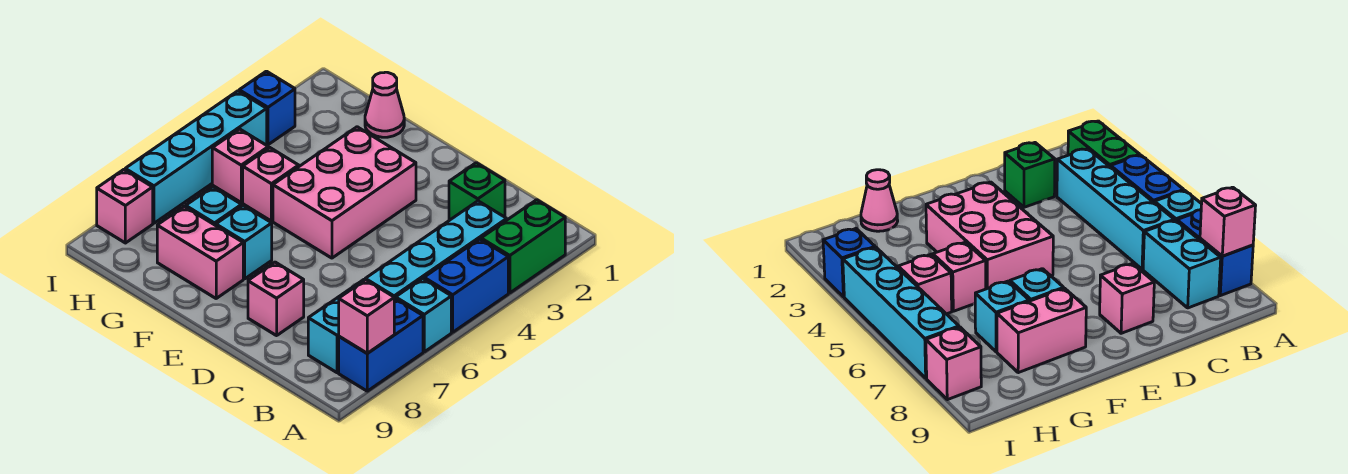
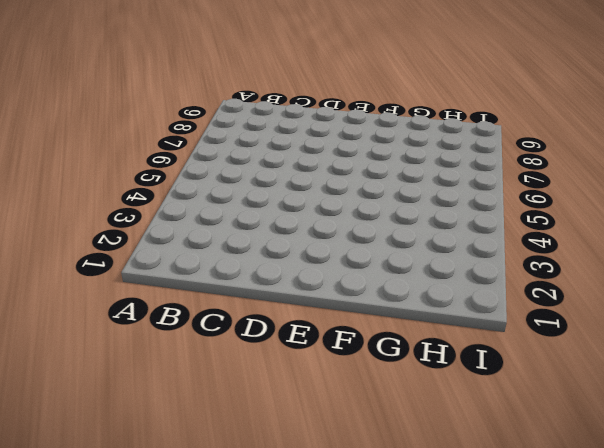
none -> green 1x2 brick [481,200,565,293]
none -> blue 1x2 brick [424,239,508,332]
none -> cyan 1x1 brick [396,278,451,352]

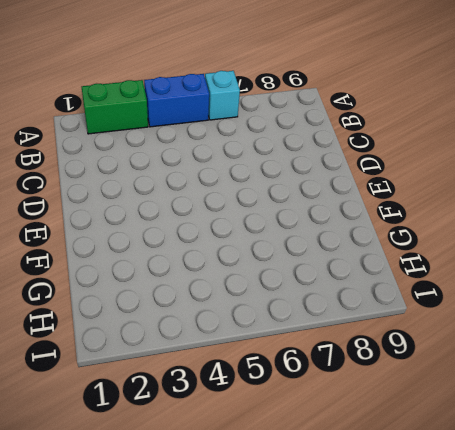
none -> blue 1x2 brick [339,298,423,391]
none -> cyan 1x4 brick [365,201,507,299]
none -> cyan 1x2 brick [308,280,364,373]

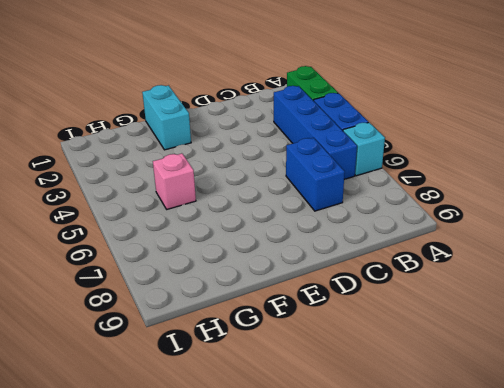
blue 1x4 brick [274,86,357,179] -> cyan 1x4 brick [365,201,507,299]
blue 1x2 brick [286,138,345,211] -> blue 1x2 brick moved to [339,298,423,391]
cyan 1x2 brick [142,85,191,150] -> cyan 1x2 brick moved to [308,280,364,373]
none -> green 1x1 brick [449,163,505,220]
none -> pink 1x1 brick [248,262,304,336]
none -> pink 2x3 brick [273,127,416,258]

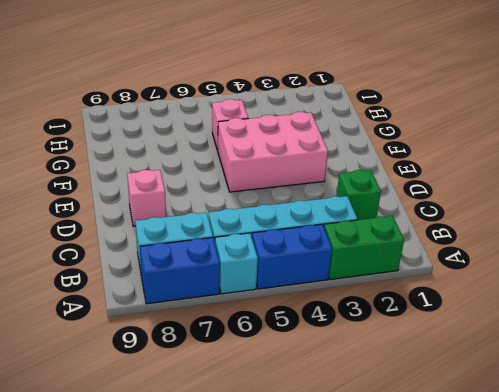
none -> cyan 1x1 brick [216,206,272,279]
none -> pink 1x2 brick [157,207,243,298]
none -> pink 1x1 cone [365,72,404,137]

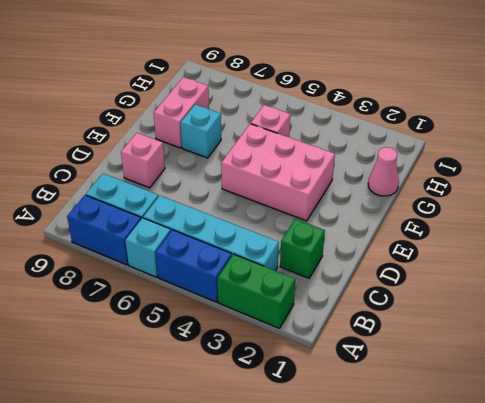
none -> cyan 1x1 brick [186,187,242,226]
none -> pink 1x1 brick [212,129,268,202]
none -> blue 1x1 brick [239,71,295,145]

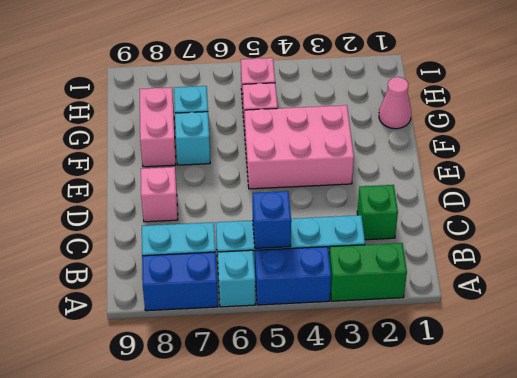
blue 1x1 brick [253,191,291,248] -> blue 1x1 brick moved to [239,71,295,145]
none -> cyan 1x4 brick [125,91,267,223]
none -> pink 1x1 brick [97,170,153,243]
none -> pink 1x1 brick [339,280,394,353]

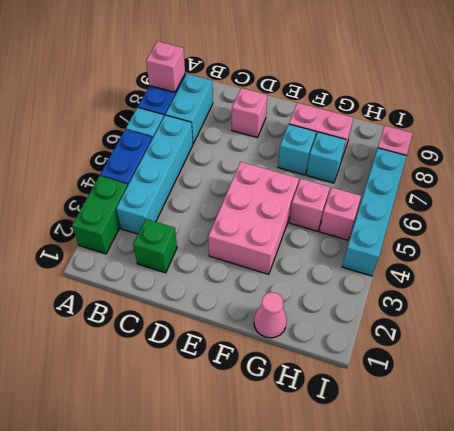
none -> blue 1x1 brick [239,71,295,145]

